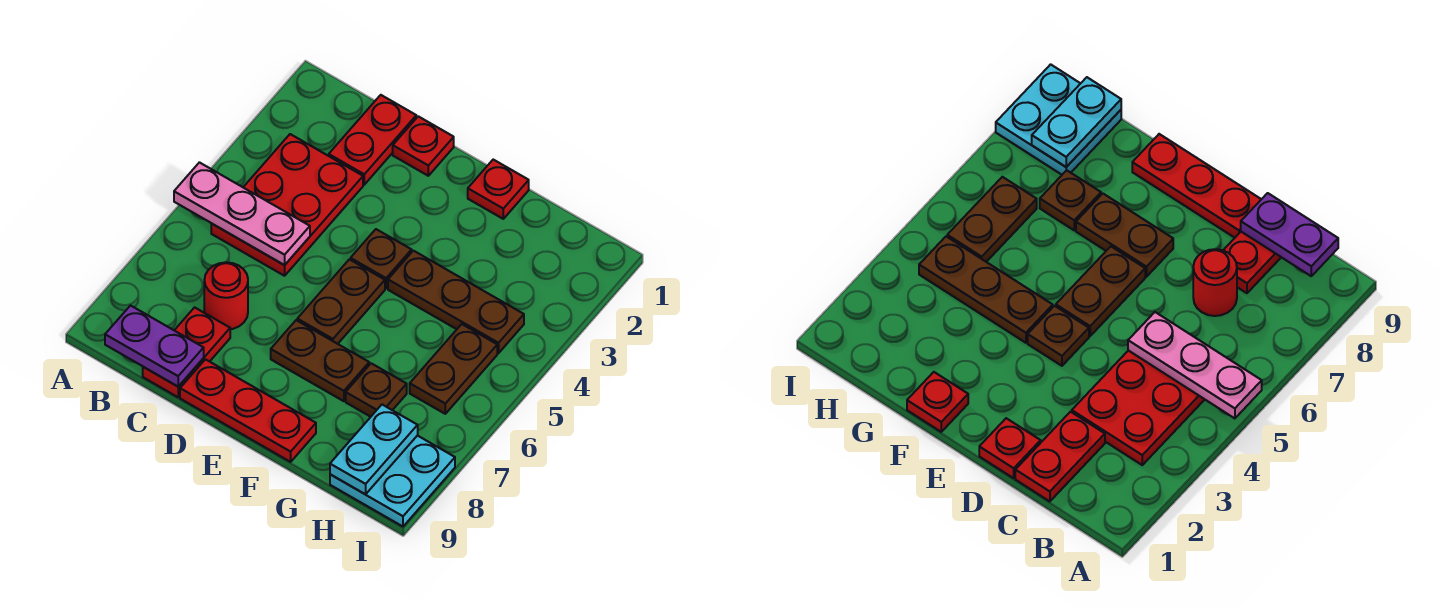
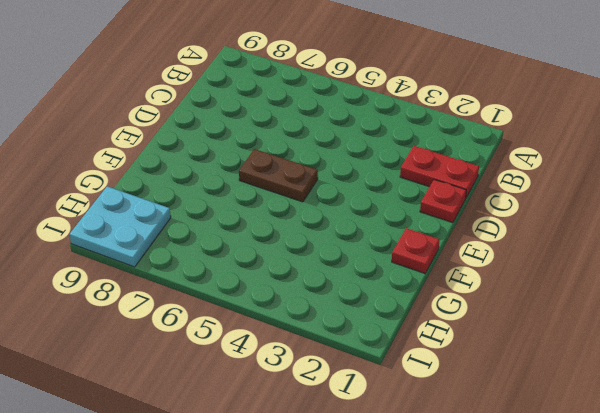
none -> red 2x3 plate [211,134,363,276]
none -> red 1x1 round brick [204,262,248,329]
none -> red 1x2 plate [143,307,230,397]

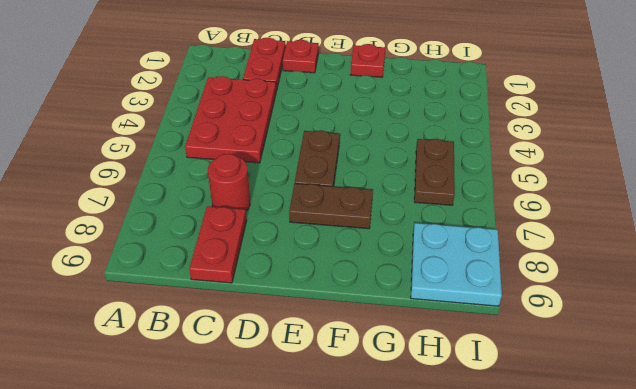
none -> red 1x3 plate [180,359,316,462]
none -> brown 1x1 plate [351,229,412,288]
none -> brown 1x3 plate [388,251,524,353]

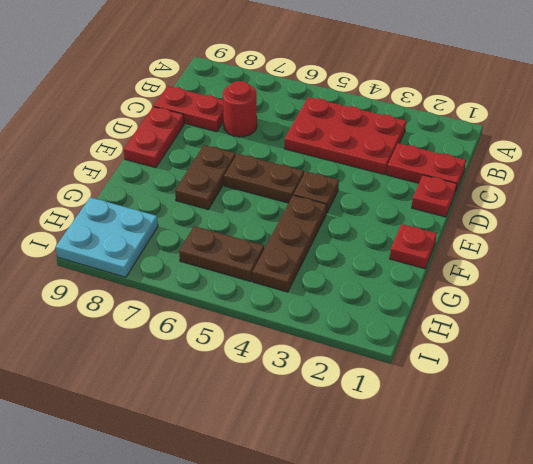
red 1x2 plate [124,107,184,168] -> red 1x3 plate [180,359,316,462]
none -> brown 1x1 plate [346,363,407,417]
none -> pink 1x3 plate [174,162,310,265]
none -> purple 1x2 plate [105,306,204,386]

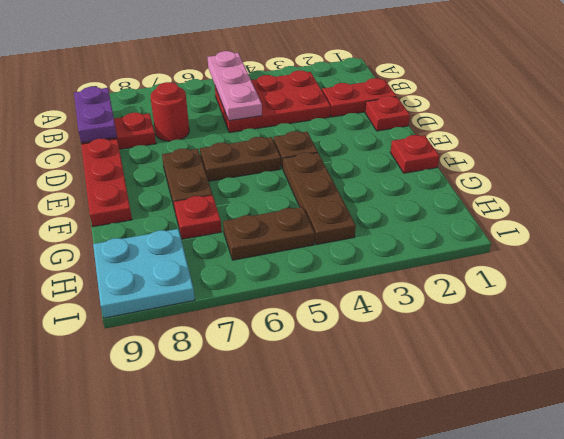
red 1x1 plate [174,195,221,239] -> brown 1x1 plate [346,363,407,417]
none -> cyan 1x2 plate [330,405,418,494]

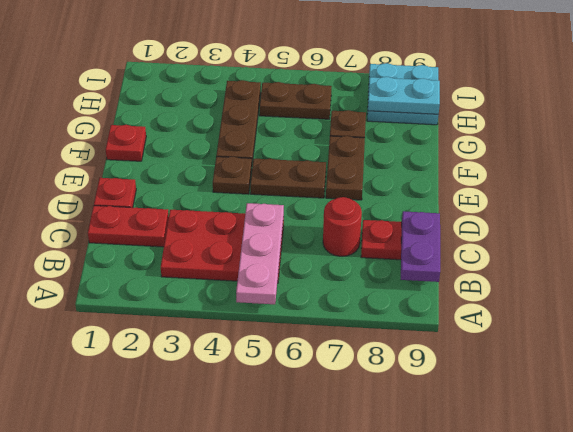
none -> red 1x3 plate [180,359,316,462]

